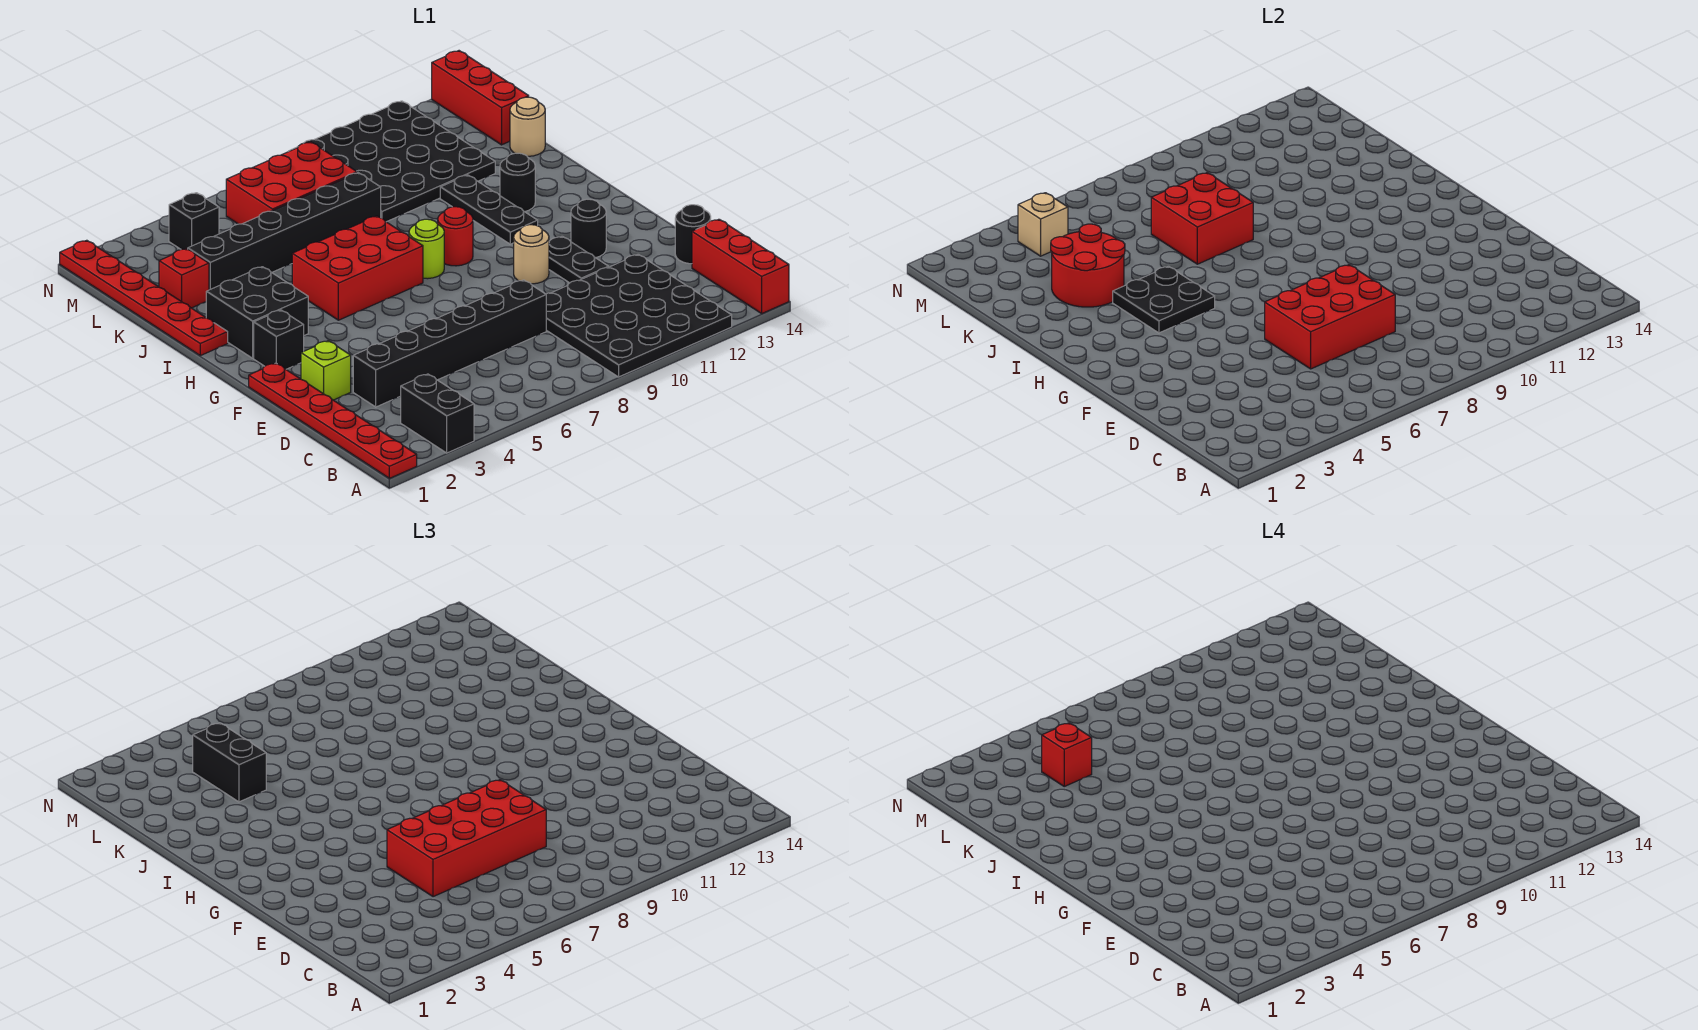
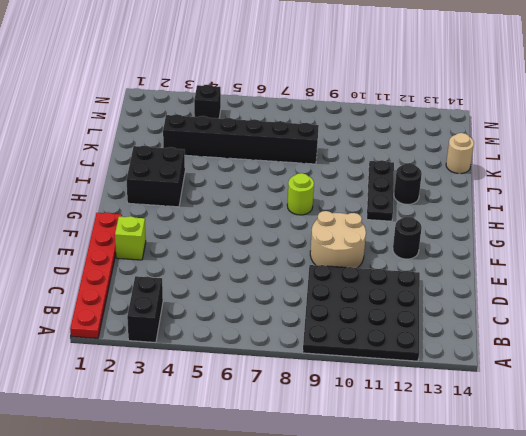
tan 2x2 round brick [310,211,366,268] -> tan 1x1 round brick [514,225,549,284]
none -> red 1x3 brick [692,219,789,313]
none -> black 1x6 brick [353,280,546,407]
none -> black 1x1 round brick [675,205,711,264]
none -> black 1x2 plate [549,236,608,283]

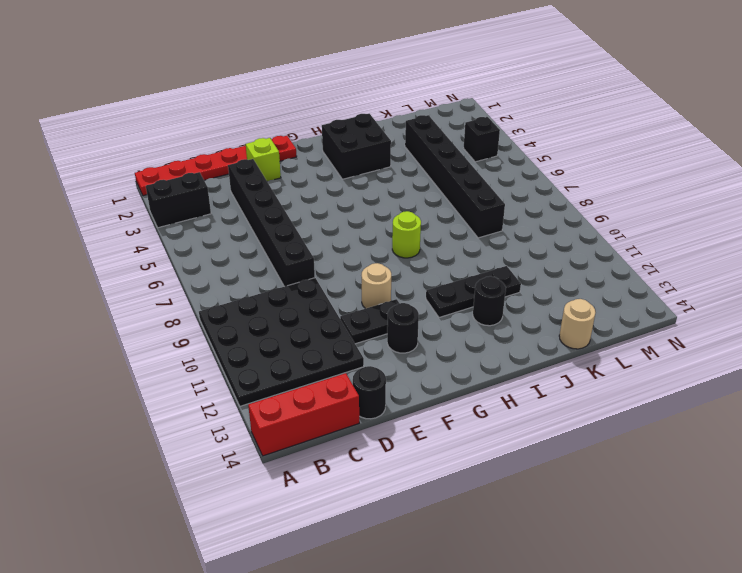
none -> black 1x1 brick [254,310,304,369]
none -> red 2x3 brick [292,216,423,320]
none -> red 1x1 round brick [438,207,473,266]
none -> red 1x6 plate [60,240,228,356]

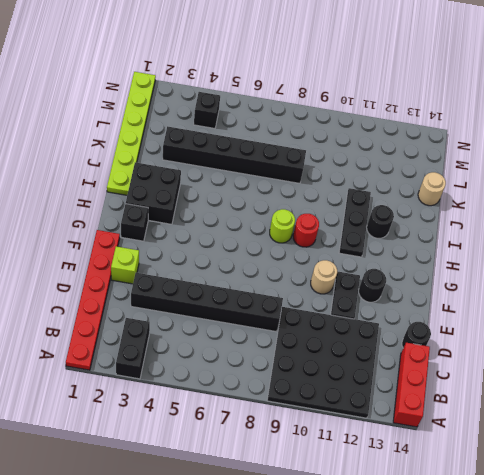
lime 1x6 plate [107,72,156,195] -> red 1x6 plate [60,240,228,356]
none -> red 2x3 brick [292,216,423,320]
none -> red 1x1 brick [159,249,209,308]
none -> black 4x4 plate [290,101,495,222]
none -> red 2x3 brick [226,142,357,224]

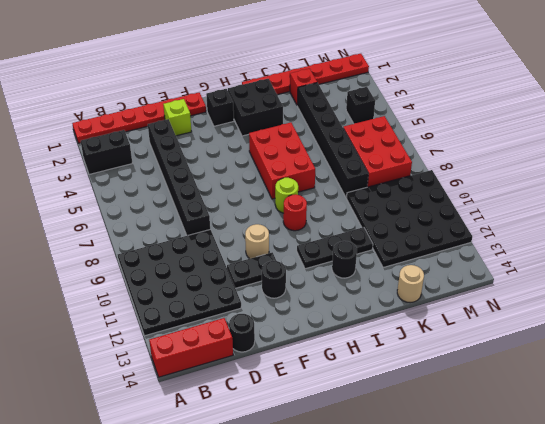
none -> red 1x3 brick [432,51,529,145]
none -> red 2x3 brick [1265,265,1395,369]
none -> black 2x2 plate [1113,266,1215,333]
none -> red 2x2 round brick [1051,224,1125,307]

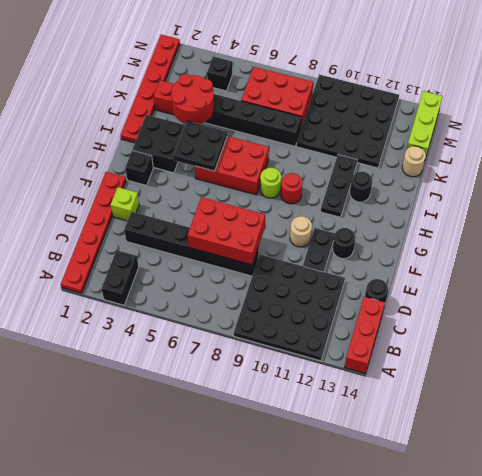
lime 1x3 brick [407,91,443,159] -> red 1x3 brick [432,51,529,145]
none -> red 2x2 brick [1151,173,1253,264]
none -> tan 1x1 brick [1018,193,1068,256]
none -> red 2x4 brick [387,780,546,897]
none -> black 1x2 brick [193,723,266,802]

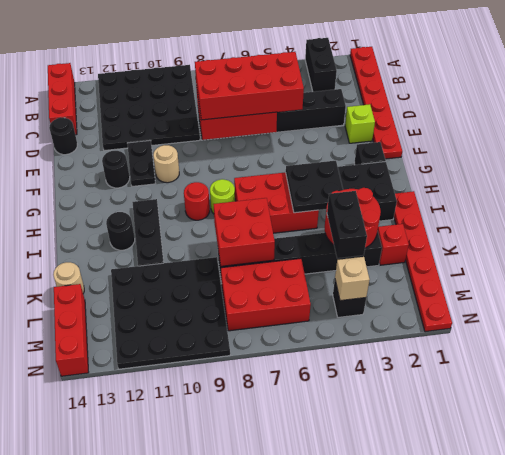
none -> red 1x1 brick [1042,723,1092,786]

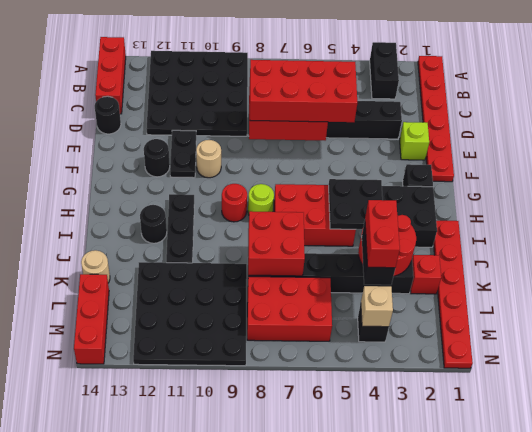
red 1x2 brick [365,200,400,268] -> red 1x1 brick [1042,723,1092,786]

